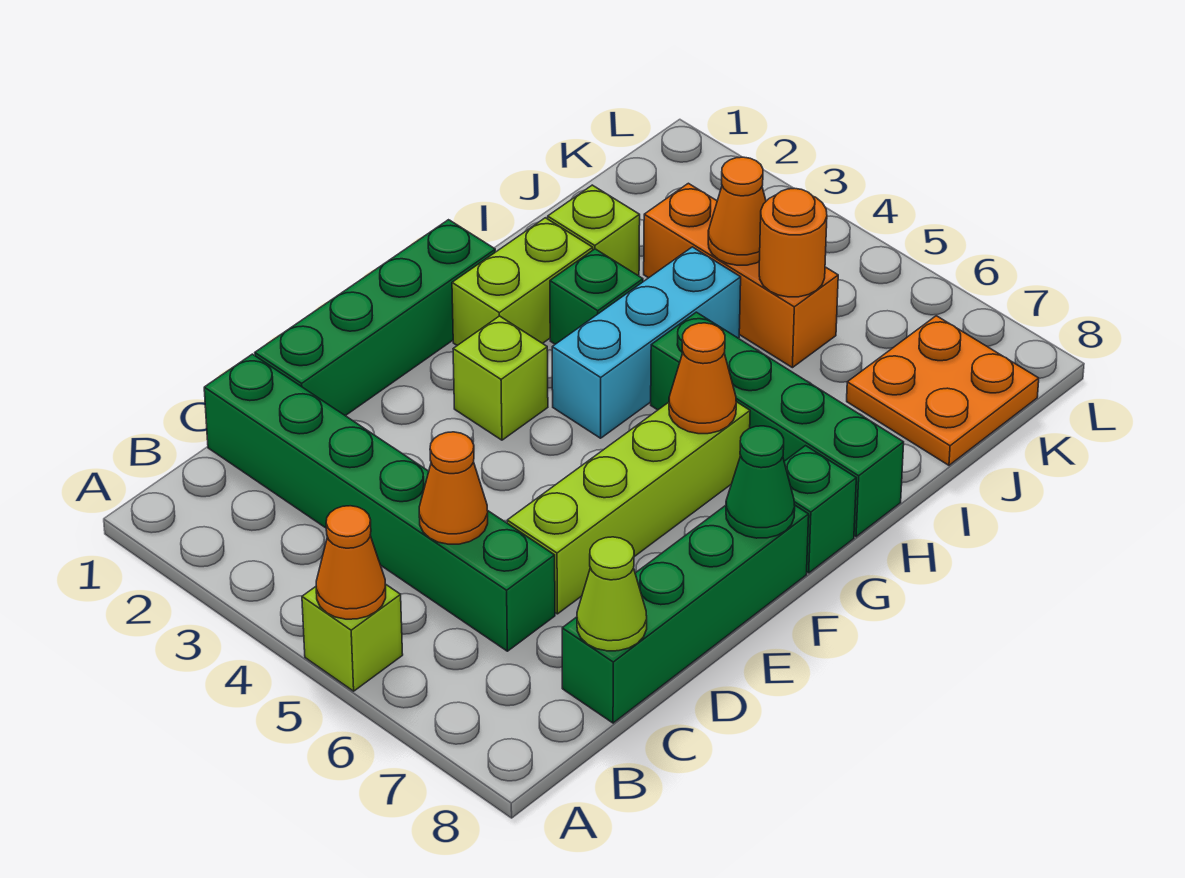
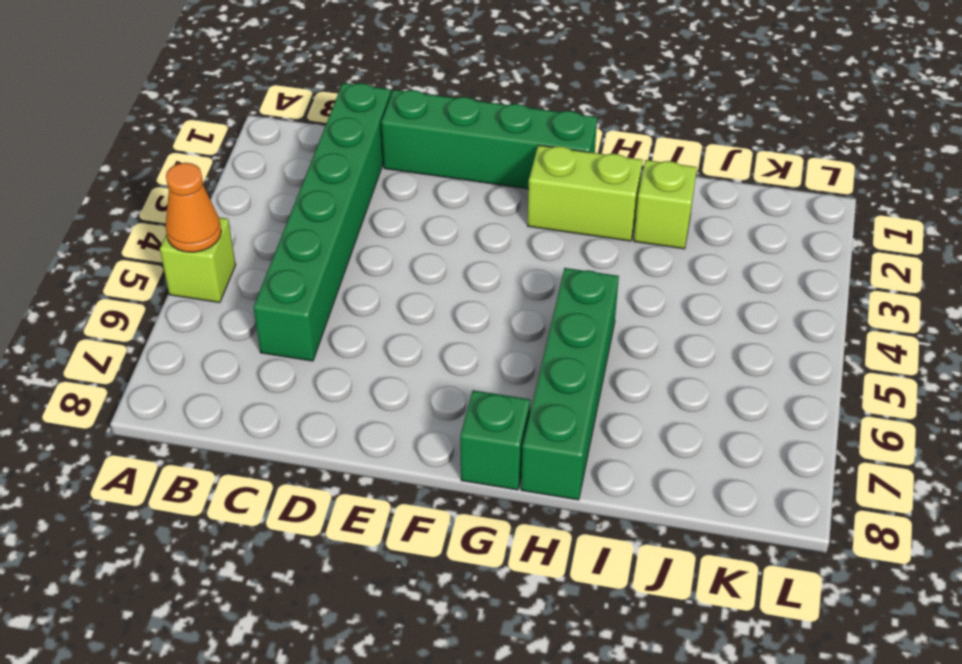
none -> green 1x4 brick [562,505,809,723]
none -> lime 1x4 brick [507,402,750,614]
none -> lime 1x1 brick [453,316,548,440]

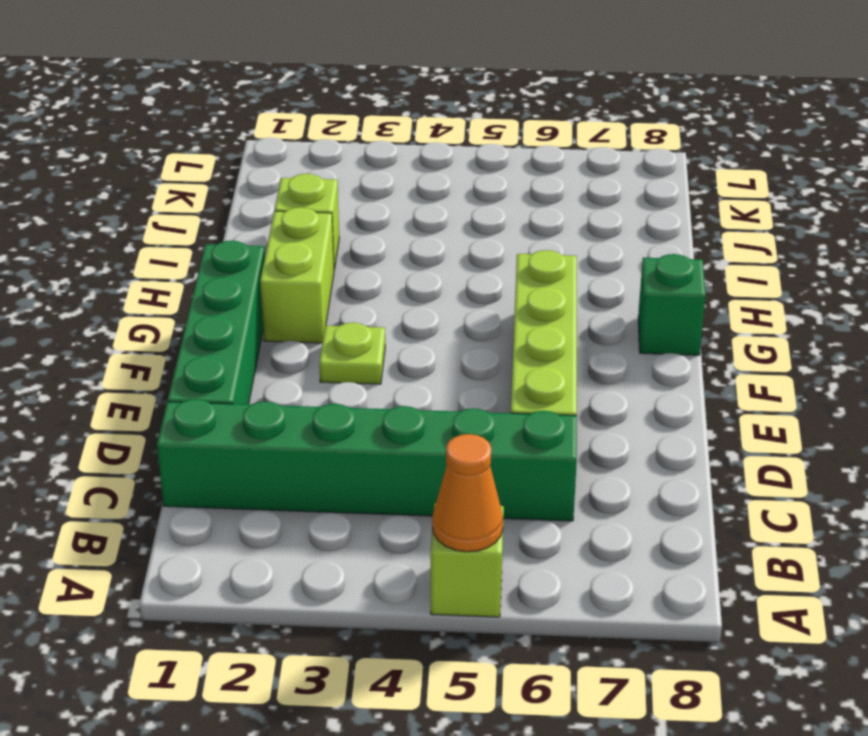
lime 1x1 plate [319,323,385,384] -> lime 1x1 brick [453,316,548,440]
none -> green 1x4 brick [562,505,809,723]
none -> cyan 1x3 brick [552,247,741,438]
none -> green 1x1 brick [550,249,643,344]

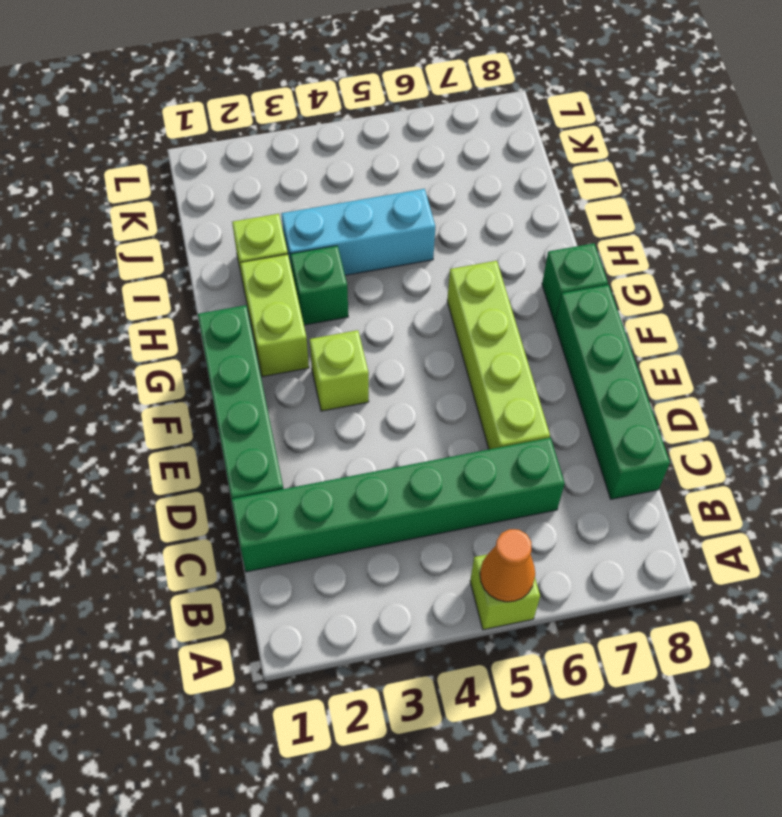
cyan 1x3 brick [281,189,435,275] -> cyan 1x3 brick turned to [552,247,741,438]
none -> green 1x4 brick [651,312,904,537]
none -> orange 1x3 brick [644,183,838,368]
none -> orange 2x2 plate [847,316,1039,465]

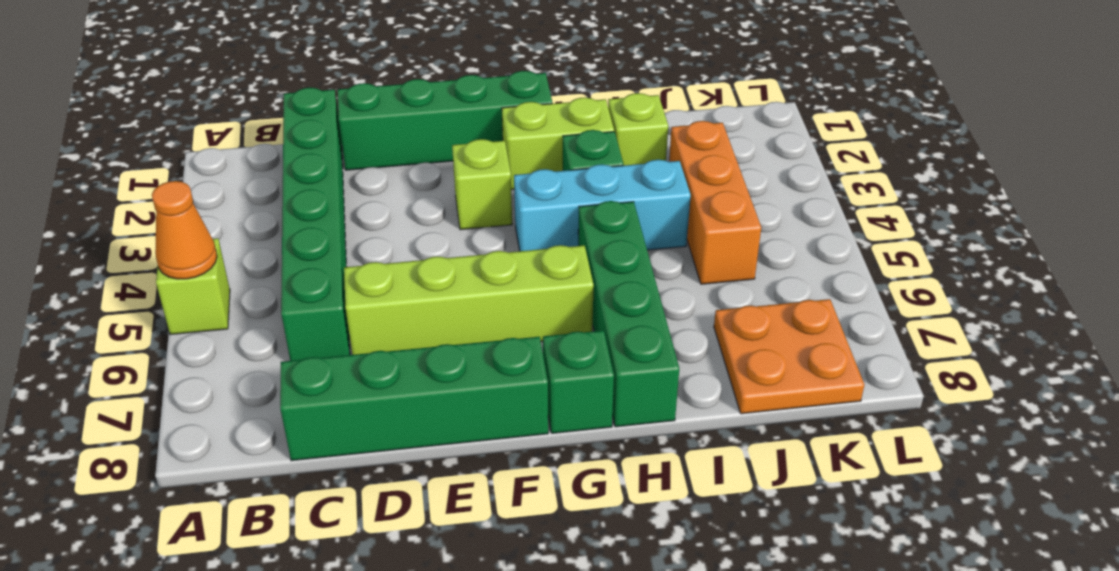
none -> orange 1x1 cone [419,432,488,544]
none -> lime 1x1 cone [577,537,647,651]
none -> green 1x1 cone [726,426,795,538]

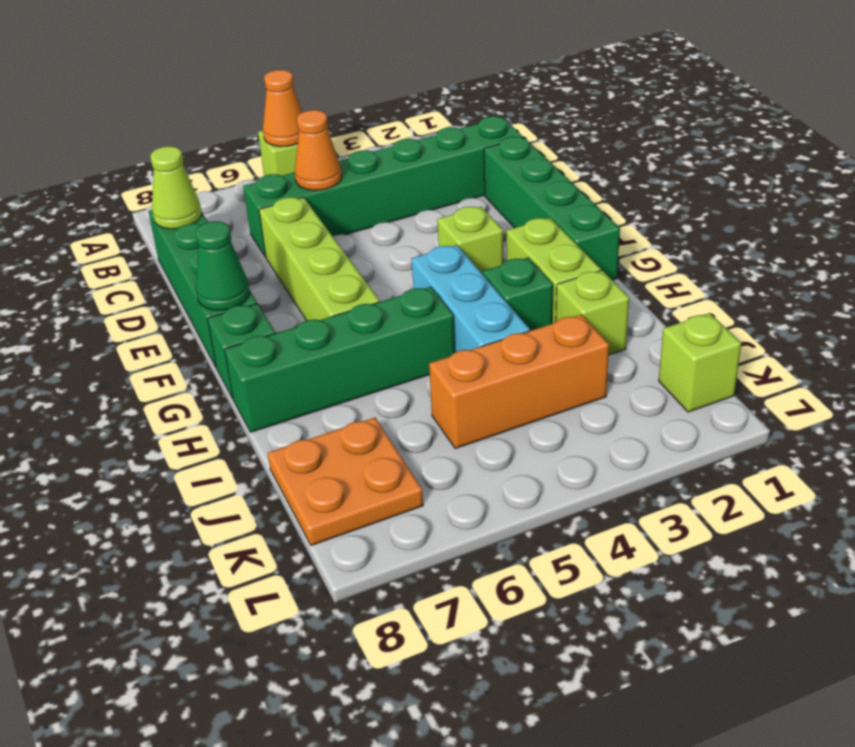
lime 1x1 brick [659,313,741,412] -> none
none -> orange 1x1 cone [669,323,736,434]
none -> orange 1x1 cone [708,157,766,265]
none -> orange 1x1 round brick [759,188,827,297]

